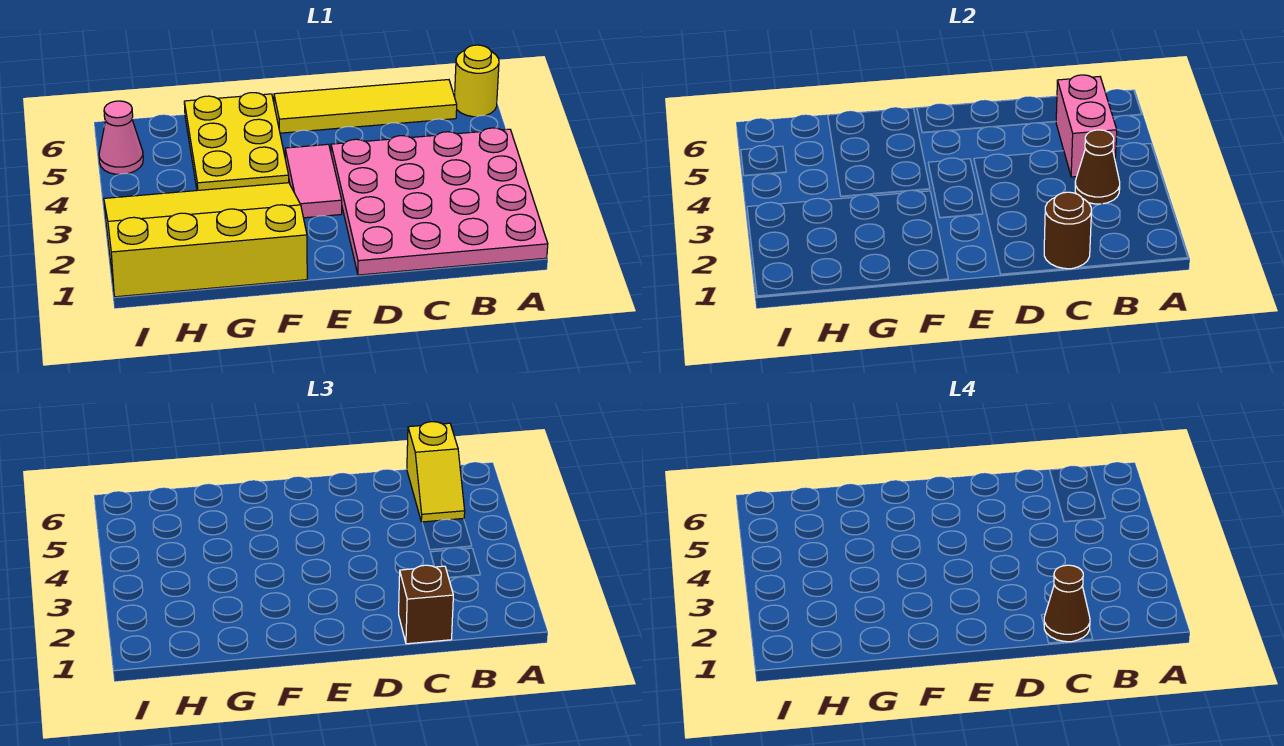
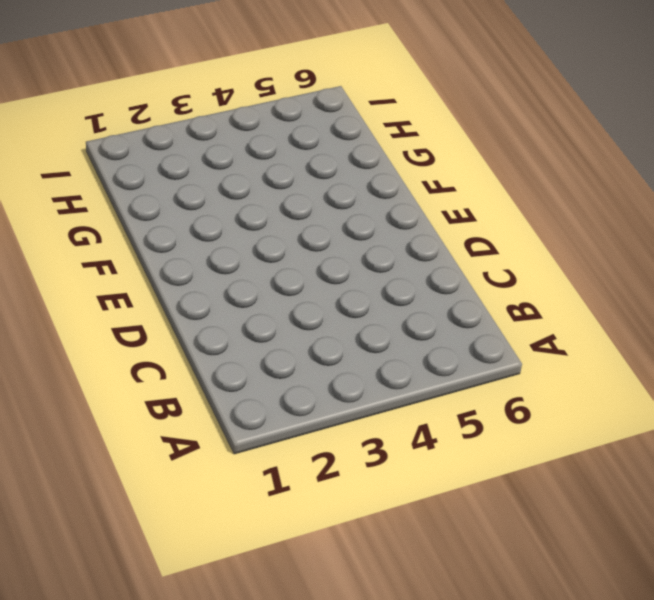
none -> pink 4x4 plate [331,128,548,275]
none -> yellow 1x1 round brick [455,45,499,117]
none -> yellow 1x4 tile [274,80,457,133]

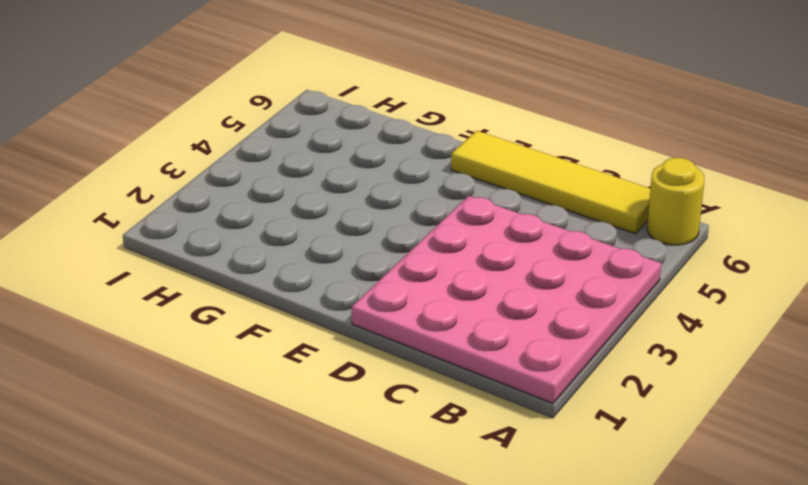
none -> pink 1x2 tile [285,144,342,218]
none -> yellow 3x4 slope [104,183,307,297]
none -> yellow 2x3 plate [184,93,289,190]

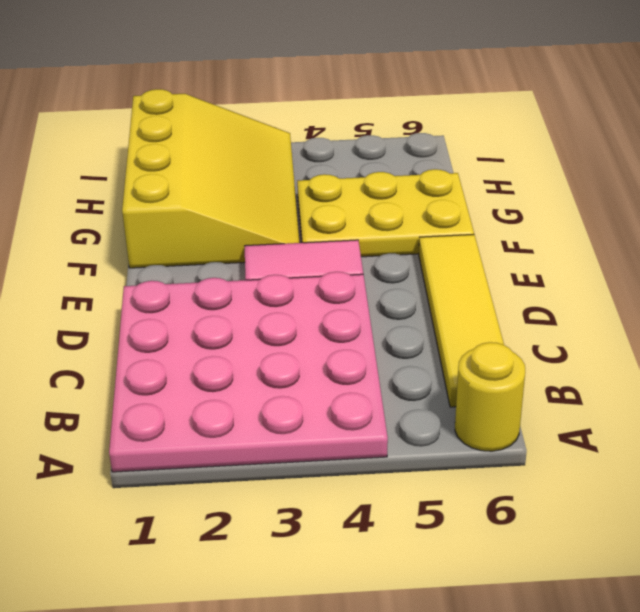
none -> pink 1x1 cone [99,101,143,174]
none -> brown 1x1 cone [1075,130,1120,204]
none -> pink 1x2 brick [1056,75,1117,177]

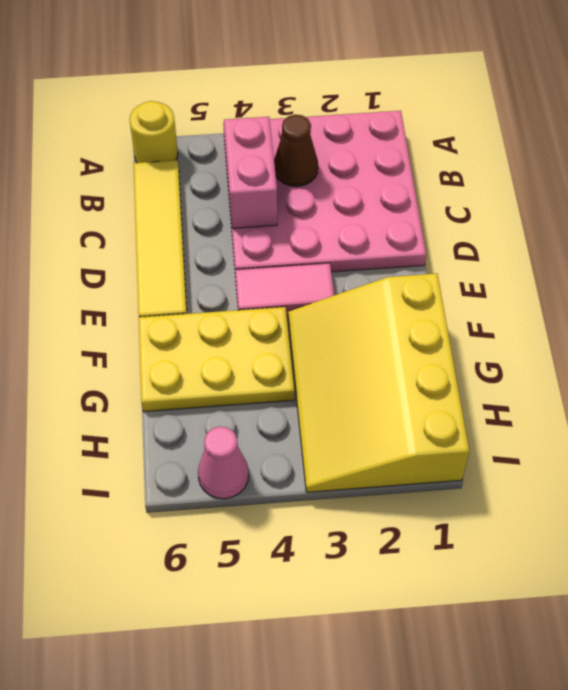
pink 1x2 brick [224,117,277,228] -> pink 1x2 brick turned to [1056,75,1117,177]
none -> brown 1x1 round brick [1044,192,1091,269]
none -> yellow 1x2 slope [407,422,465,522]
none -> brown 1x1 brick [399,565,453,644]

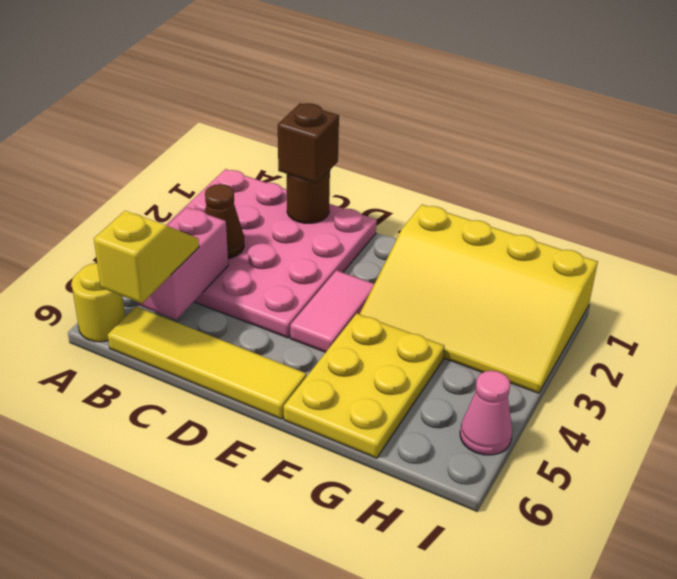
none -> brown 1x1 cone [1044,565,1090,642]

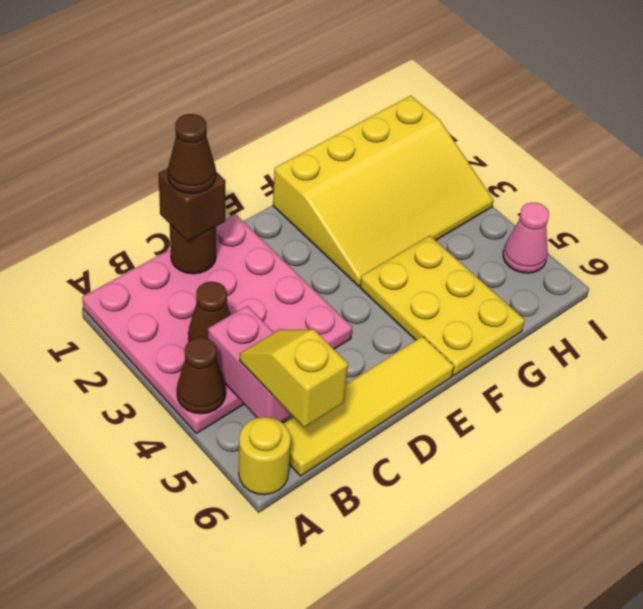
brown 1x1 cone [177,337,226,414] -> none
none -> pink 1x2 tile [285,144,342,218]

